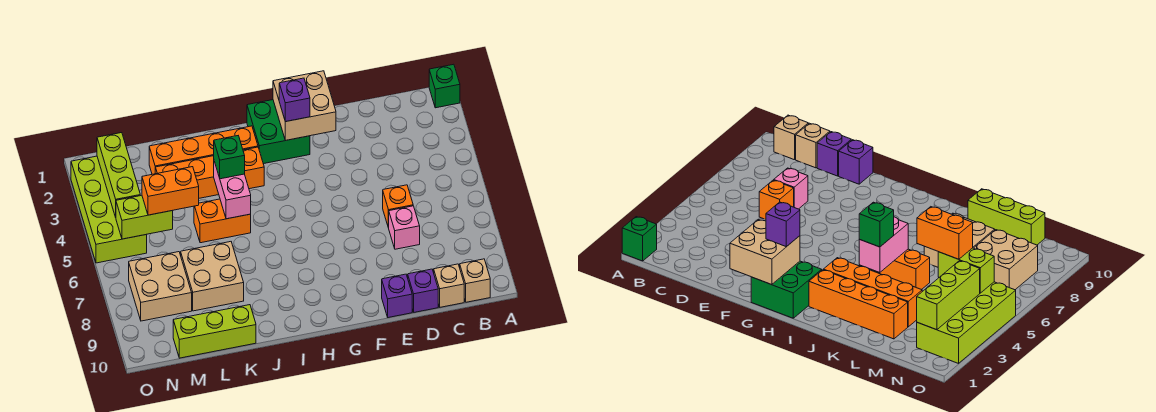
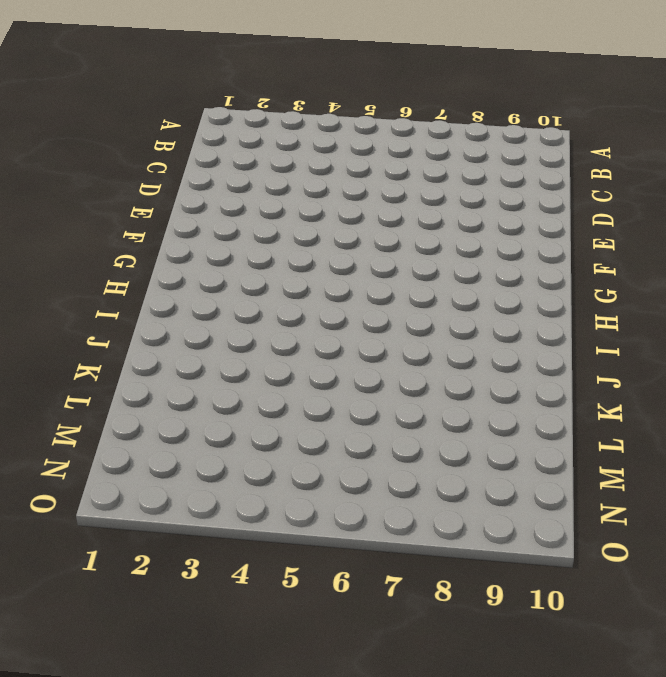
none -> green 1x1 brick [429,64,460,108]
none -> tan 1x1 brick [460,259,490,302]
none -> tan 1x1 brick [434,264,464,307]

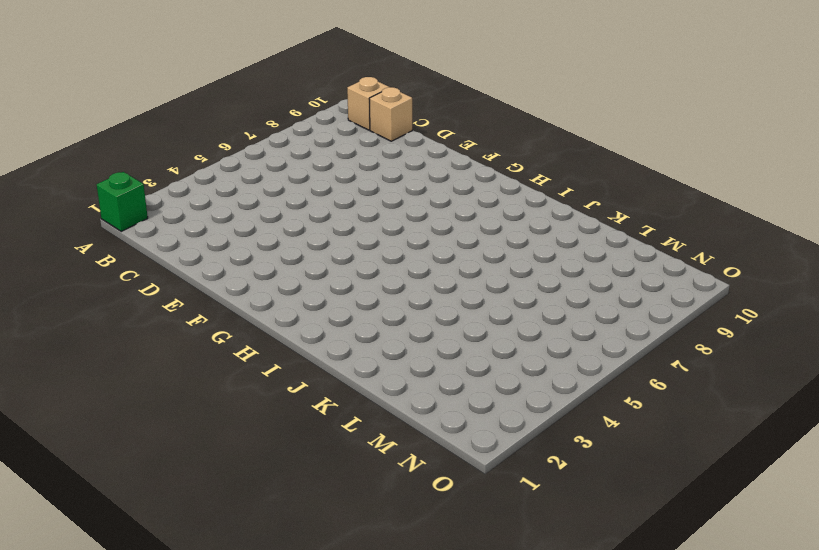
none -> orange 1x1 brick [383,185,413,228]
none -> pink 1x1 brick [389,206,420,249]
none -> purple 1x1 brick [408,269,438,312]

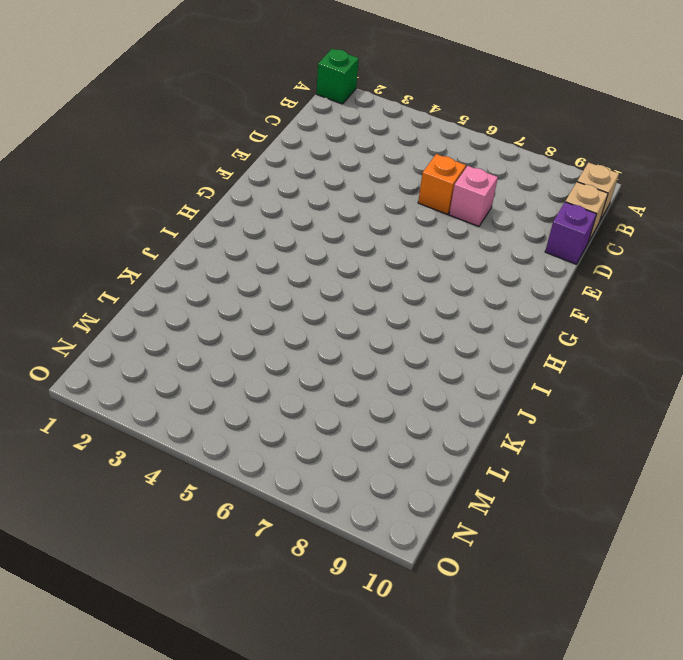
none -> purple 1x1 brick [382,274,412,318]
none -> green 2x2 brick [247,100,310,164]
none -> orange 1x4 brick [149,126,258,174]

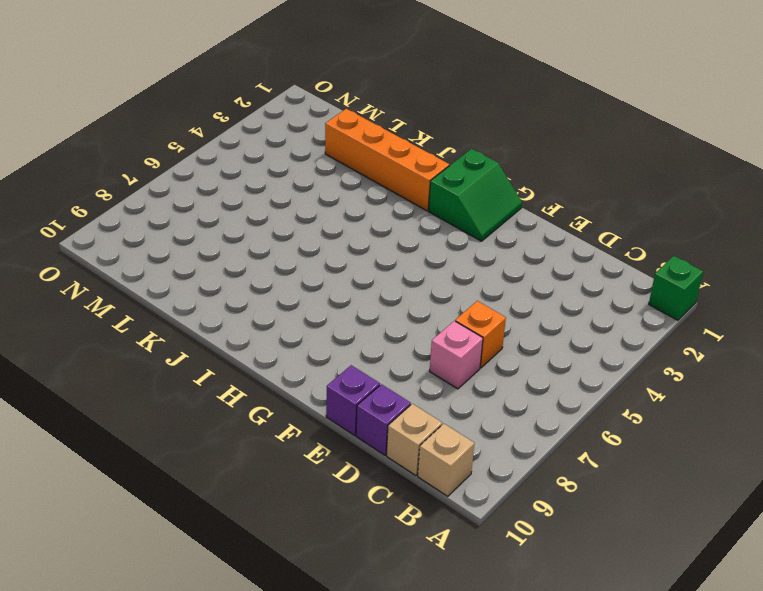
green 2x2 slope [428,149,522,241] -> green 2x2 brick [247,100,310,164]
none -> orange 1x4 brick [155,147,264,198]
none -> orange 1x2 brick [194,199,251,243]
none -> tan 2x2 brick [181,242,244,311]

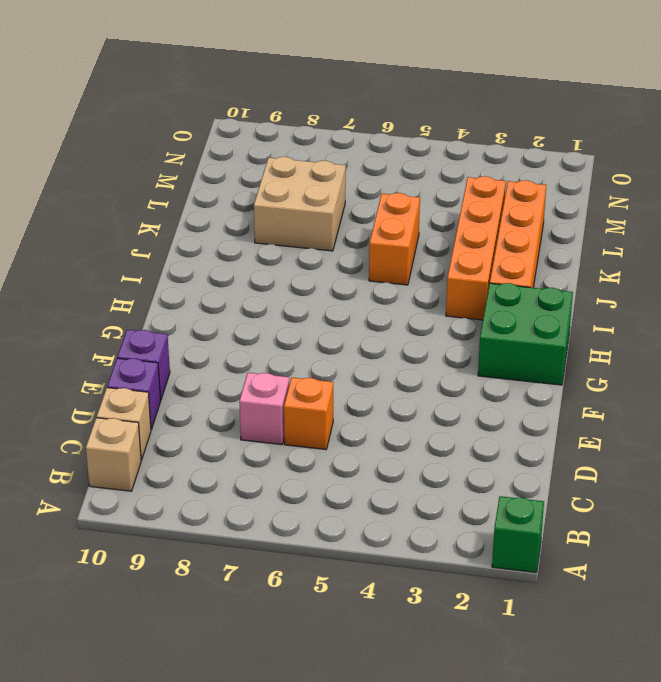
none -> lime 1x3 brick [173,305,256,358]
none -> tan 2x2 brick [129,252,192,321]
none -> lime 2x4 brick [71,156,147,263]

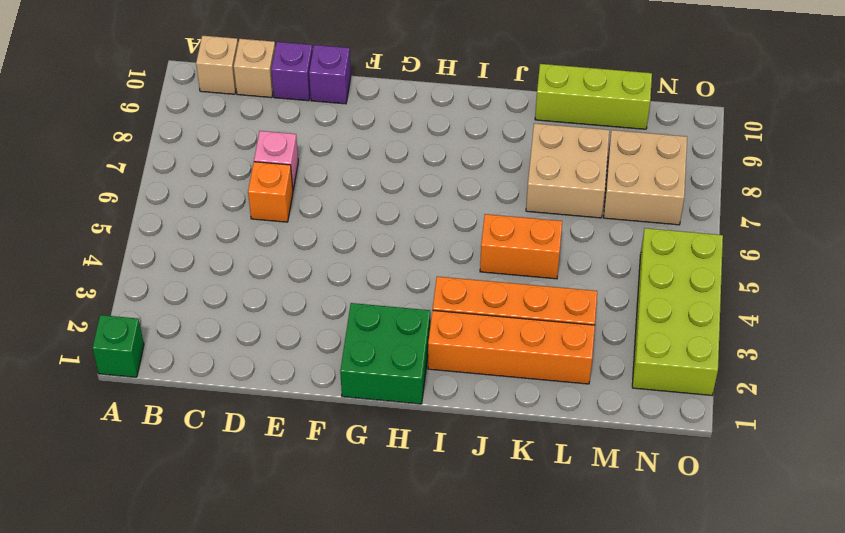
none -> tan 2x2 brick [273,71,336,140]
none -> pink 1x2 brick [214,161,251,219]
none -> lime 1x2 brick [116,195,173,239]

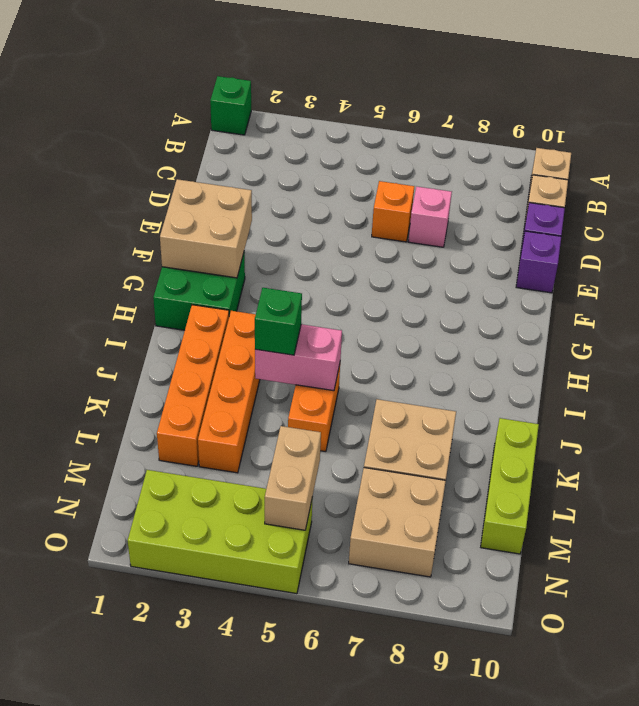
tan 1x2 brick [265,426,321,530] -> lime 1x2 brick [116,195,173,239]
none -> lime 1x3 brick [97,133,140,217]
none -> purple 1x1 brick [279,78,310,122]
none -> orange 1x2 brick [142,167,199,215]

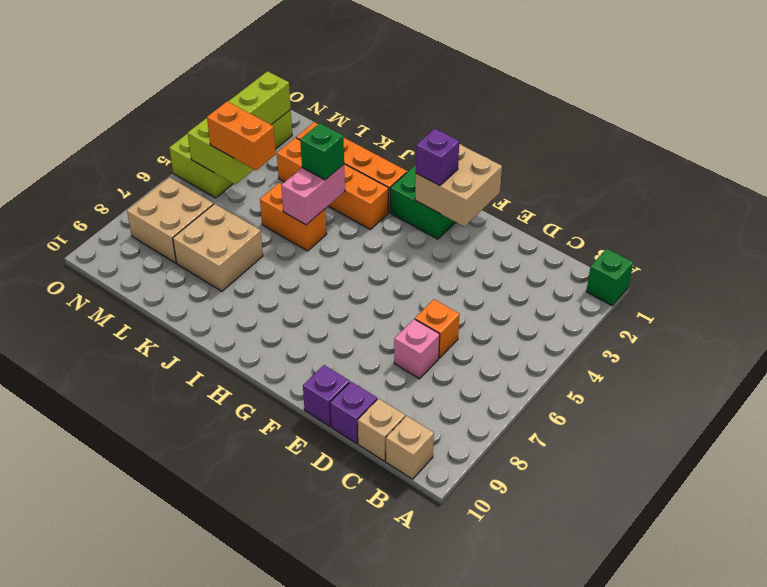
none -> lime 1x3 brick [173,305,256,358]

